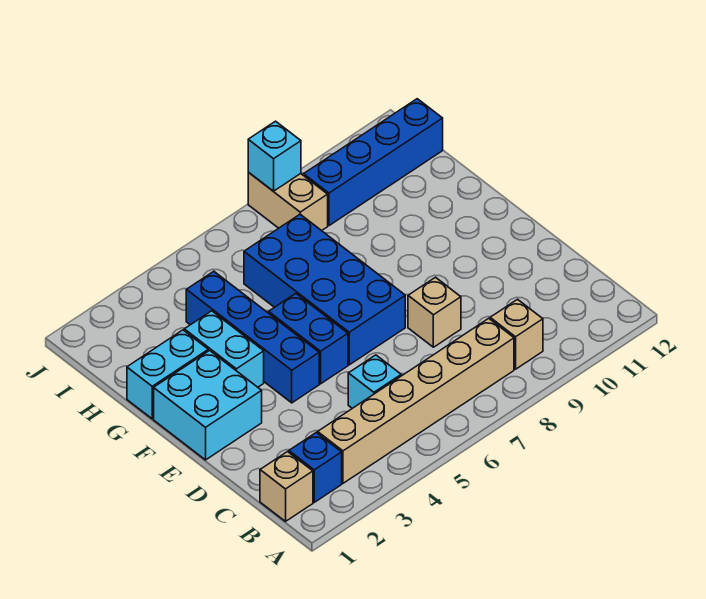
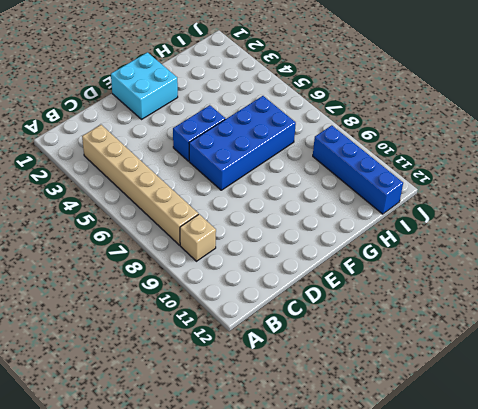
none -> tan 1x1 brick [260,452,313,521]
none -> blue 1x1 brick [289,433,342,502]
none -> cyan 1x1 brick [348,355,401,408]

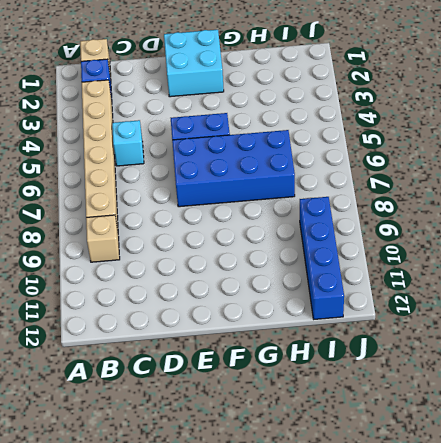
none -> tan 1x1 brick [408,277,461,347]
none -> blue 1x4 brick [186,271,319,403]
none -> cyan 1x2 brick [184,311,264,387]

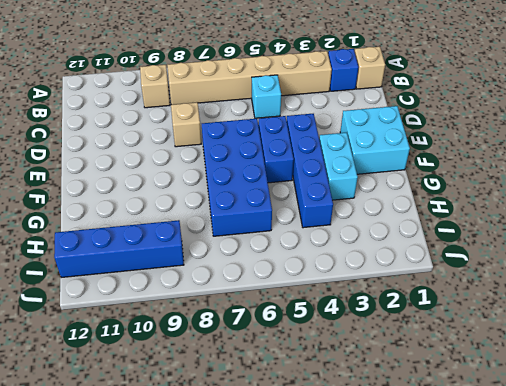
none -> cyan 1x2 brick [127,330,208,419]
none -> tan 1x2 brick [248,172,328,231]
none -> cyan 1x1 brick [248,121,301,191]

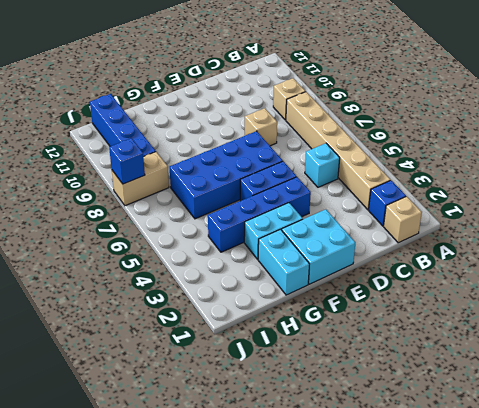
blue 1x1 brick [109,138,145,184] -> cyan 1x1 brick [248,121,301,191]

